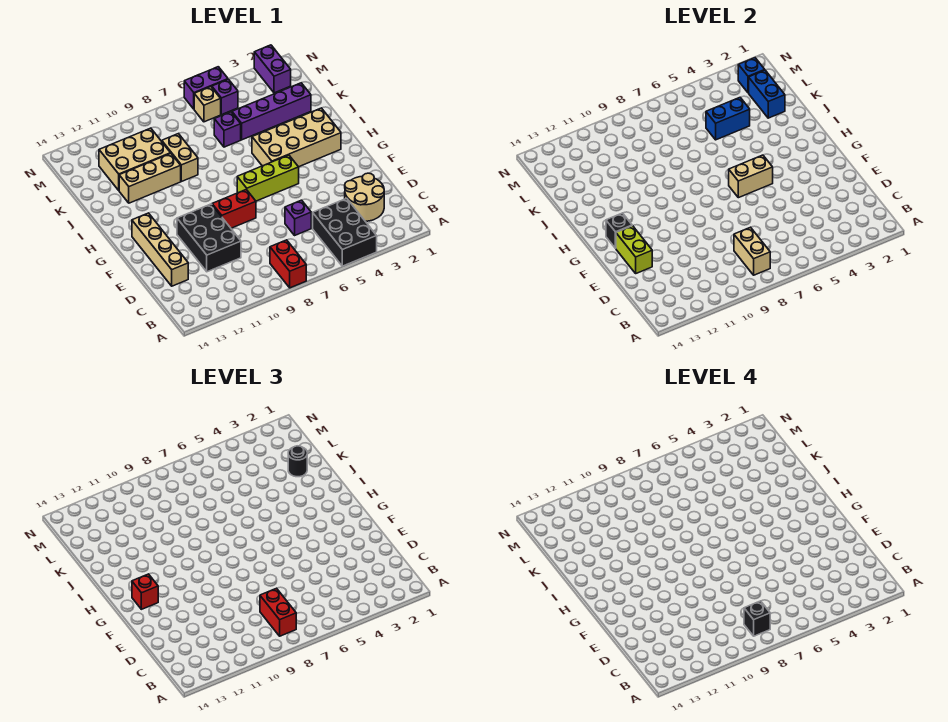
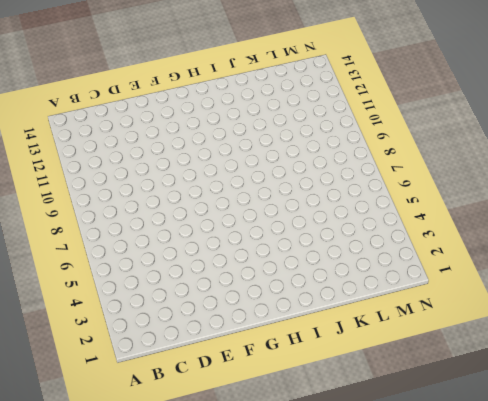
none -> black 2x3 brick [313,198,377,266]
none -> red 1x2 brick [270,240,306,288]
none -> tan 2x2 round brick [345,173,384,221]

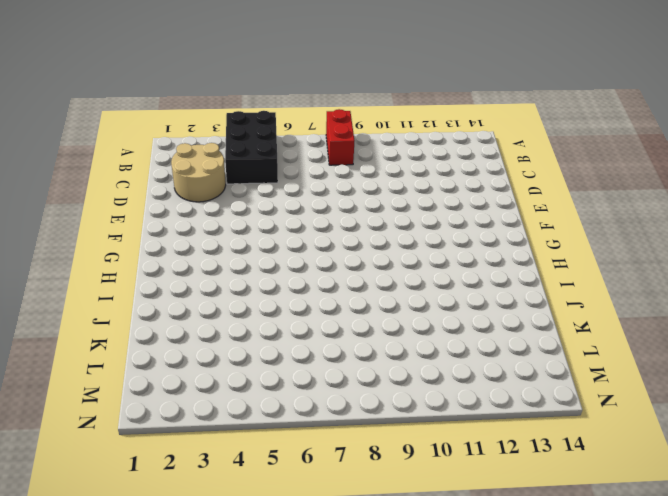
none -> purple 1x1 brick [285,200,311,235]
none -> black 2x3 brick [177,204,241,272]
none -> tan 1x4 brick [132,213,188,286]

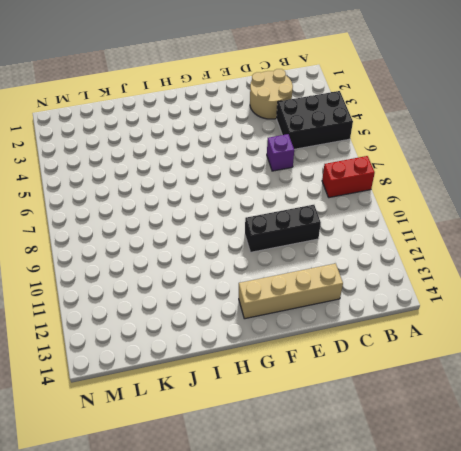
black 1x3 brick [245,205,321,252] -> black 2x3 brick [177,204,241,272]
none -> red 1x2 brick [212,189,256,228]
none -> lime 1x3 brick [237,155,299,201]
none -> tan 2x4 brick [252,108,341,167]

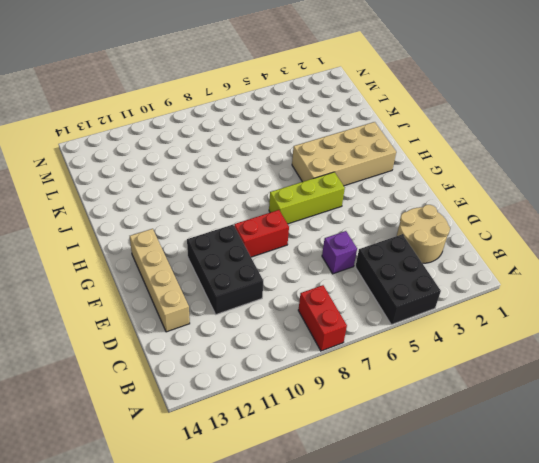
none -> tan 1x2 brick [162,134,198,182]
none -> tan 1x3 brick [119,154,181,203]
none -> purple 1x4 brick [232,83,311,140]

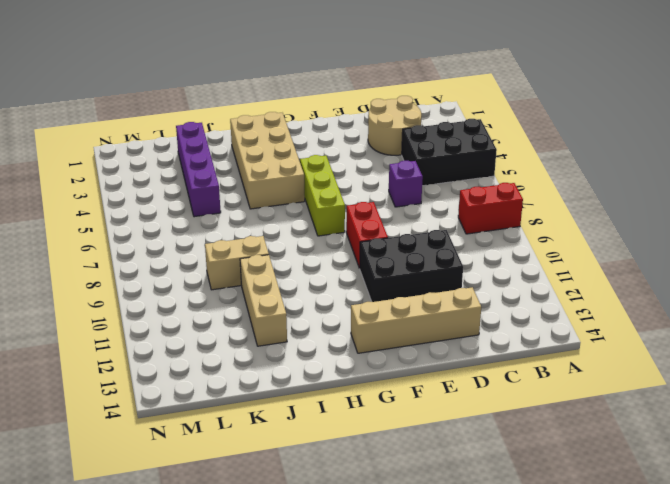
none -> purple 1x1 brick [214,112,241,147]
none -> tan 2x3 brick [99,128,171,190]
none -> purple 1x2 brick [254,45,291,93]

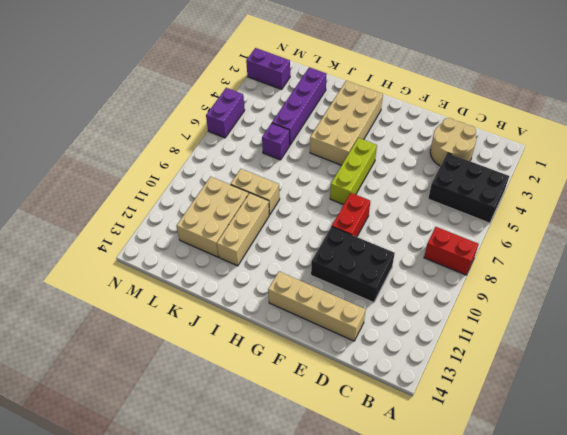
none -> purple 1x1 brick [285,200,311,235]
none -> purple 1x1 brick [212,79,238,115]
none -> tan 1x1 brick [194,87,221,122]

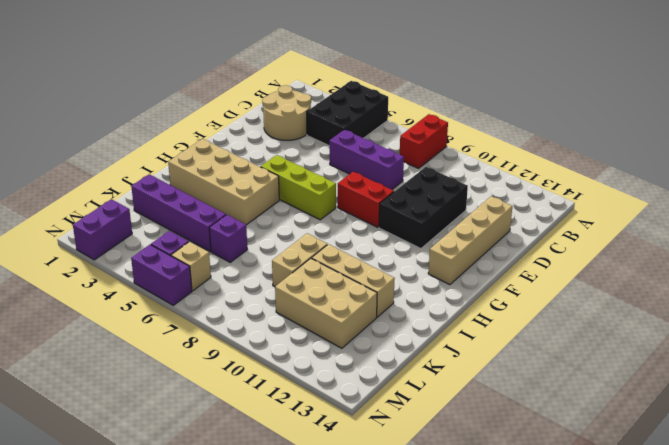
purple 1x3 brick [329,130,404,190] -> purple 1x1 brick [285,200,311,235]
none -> tan 1x2 brick [734,227,770,275]
none -> lime 1x2 brick [616,226,652,273]
none -> tan 1x2 brick [729,155,773,198]

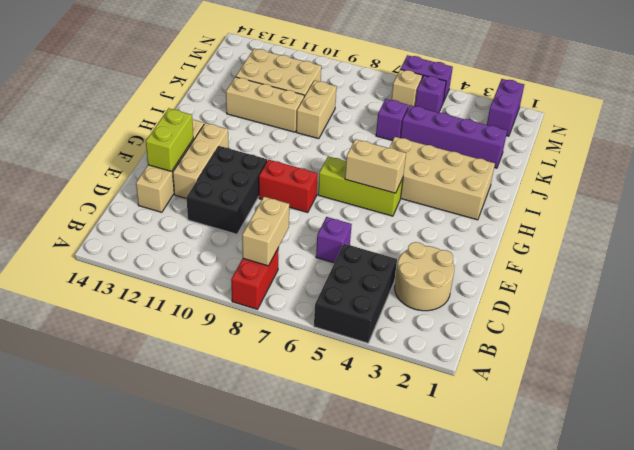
tan 1x3 brick [173,123,229,199] -> none
none -> black 1x1 brick [606,213,632,248]
none -> blue 1x2 brick [749,70,785,118]
none -> blue 1x2 brick [706,98,750,140]

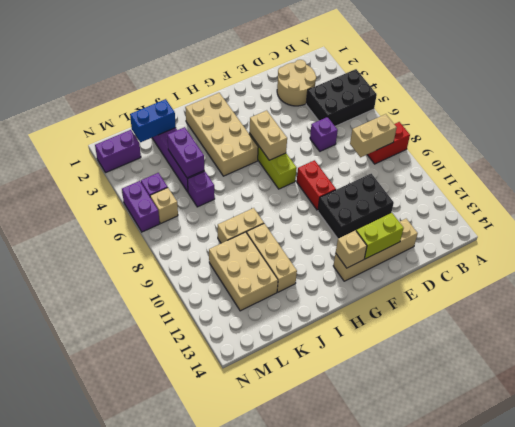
tan 1x1 brick [336,230,367,268] -> black 1x1 brick [606,213,632,248]
purple 1x2 brick [167,127,204,178] -> blue 1x2 brick [706,98,750,140]
none -> blue 1x1 brick [738,58,765,93]
none -> red 1x2 brick [260,588,296,636]
none -> red 1x1 brick [132,574,158,609]

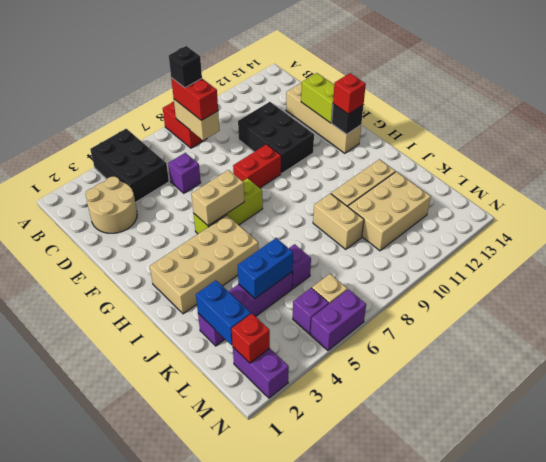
red 1x1 brick [232,313,270,363] -> blue 1x1 brick [738,58,765,93]
none -> black 1x1 round brick [288,446,307,477]

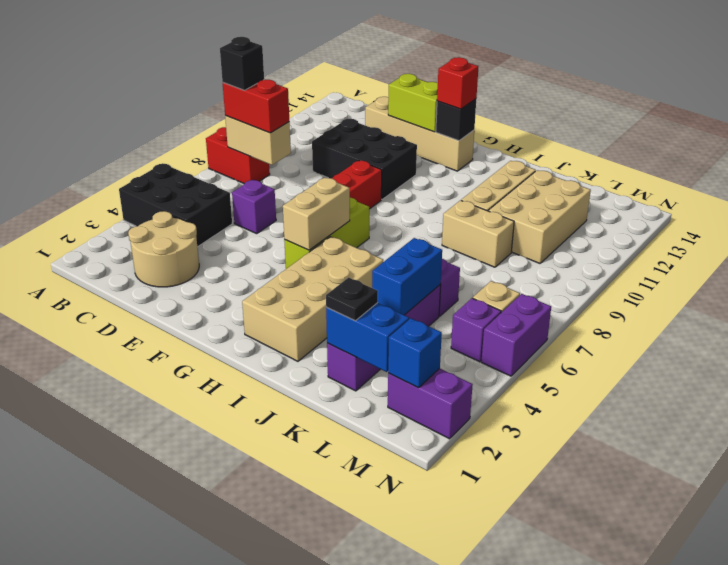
black 1x1 plate [326,278,378,321] -> black 1x1 round brick [288,446,307,477]

